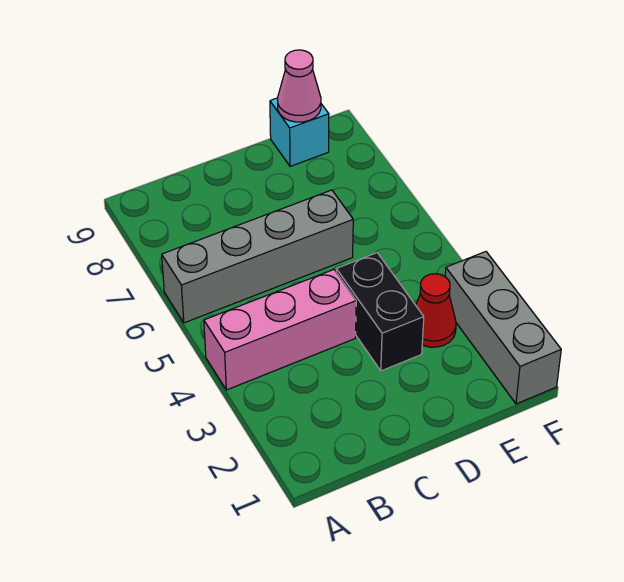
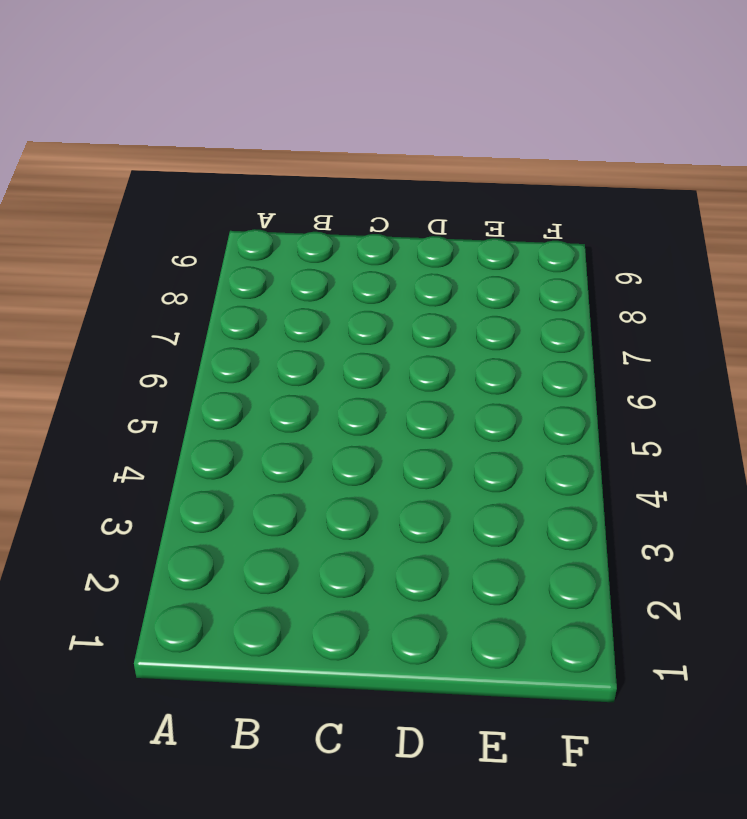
none -> pink 1x3 brick [204,270,356,390]
none -> grey 1x4 brick [162,190,353,323]

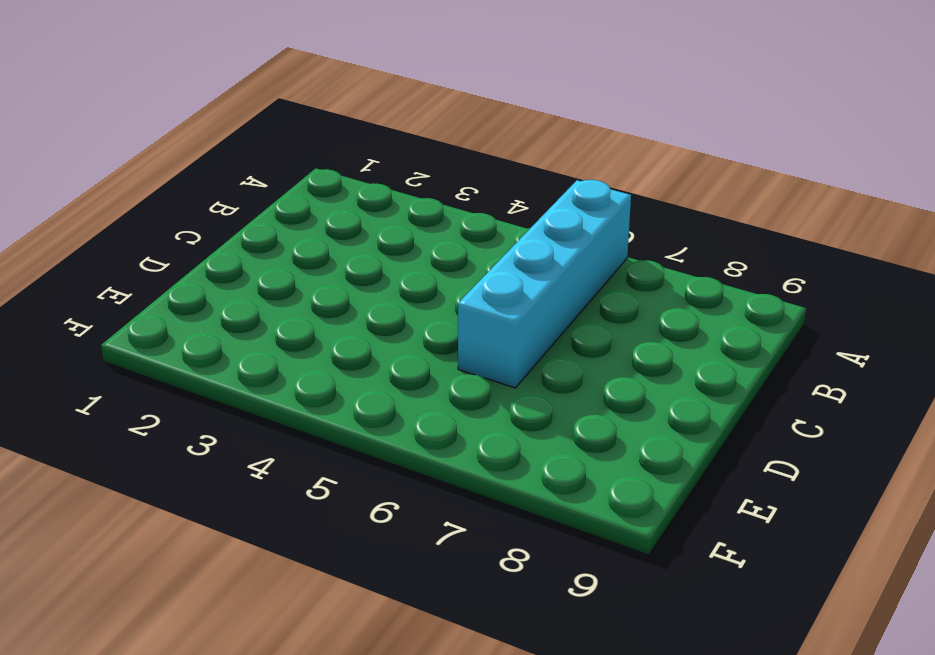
cyan 1x4 brick [458,180,631,388] -> grey 1x4 brick [162,190,353,323]
none -> pink 1x3 brick [204,270,356,390]
none -> black 1x2 brick [336,253,424,371]

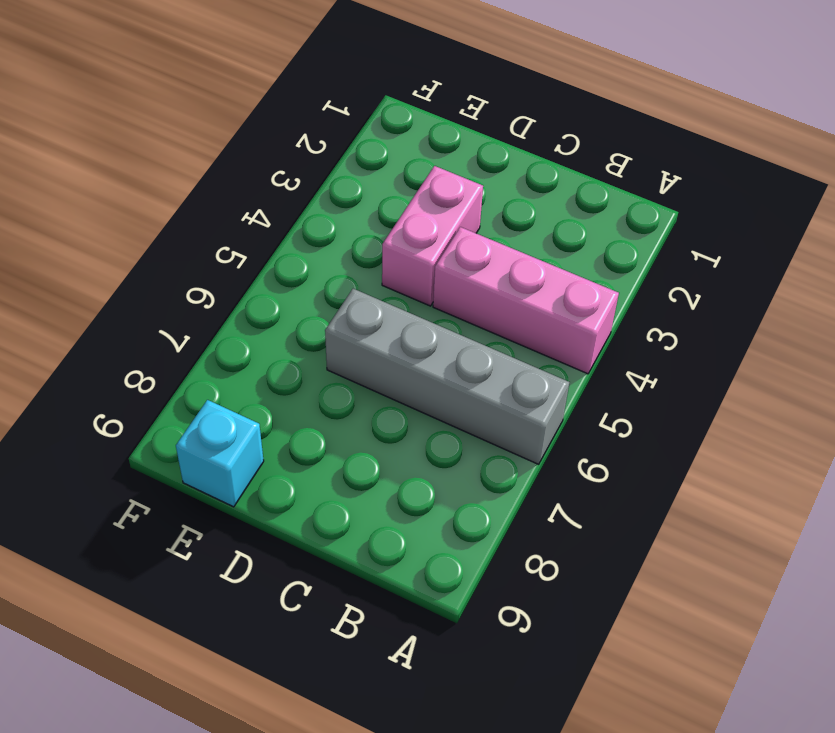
pink 1x2 brick [382,166,483,306] -> black 1x2 brick [336,253,424,371]
none -> red 1x1 cone [416,274,456,347]
none -> grey 1x3 brick [445,252,561,404]

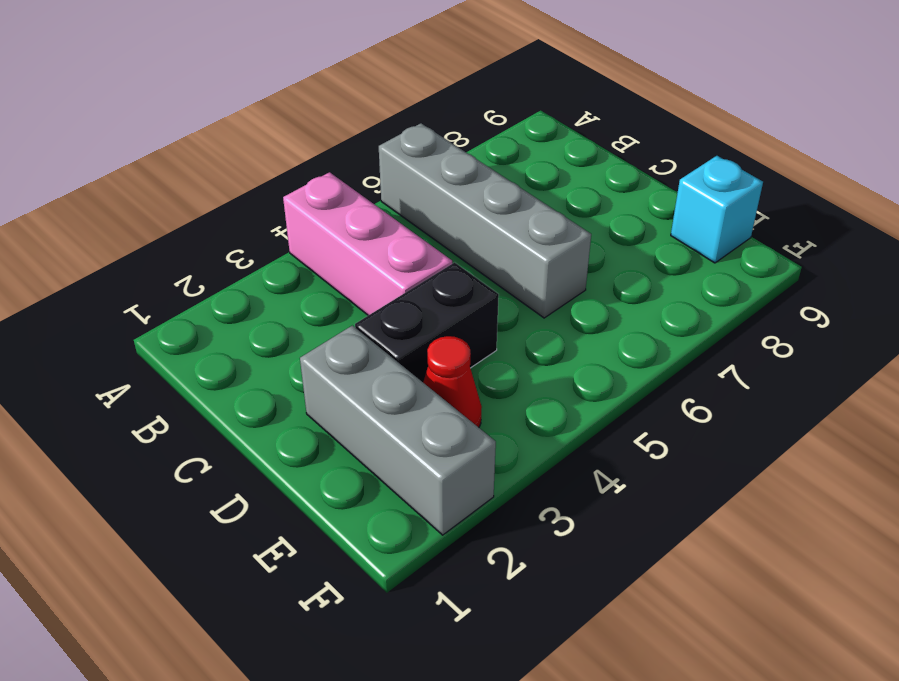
grey 1x3 brick [300,325,496,535] -> grey 1x3 brick turned to [445,252,561,404]
none -> pink 1x1 cone [278,50,321,122]

